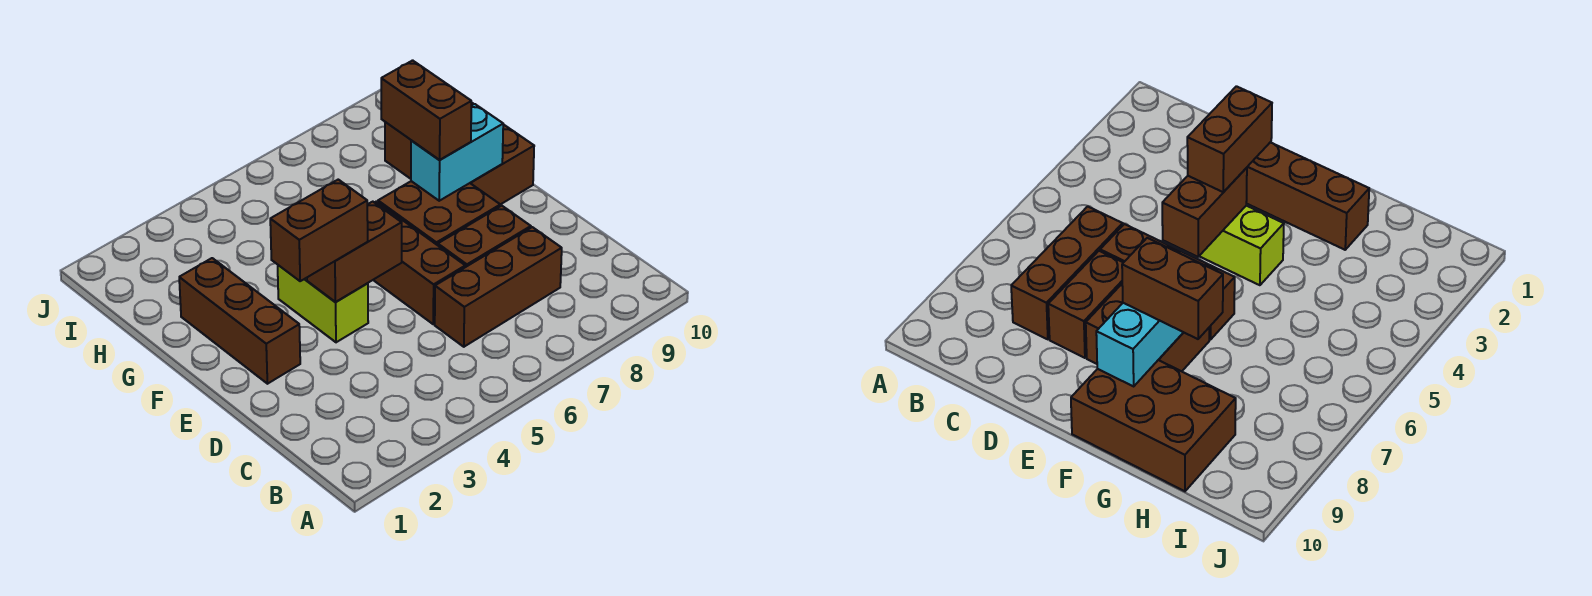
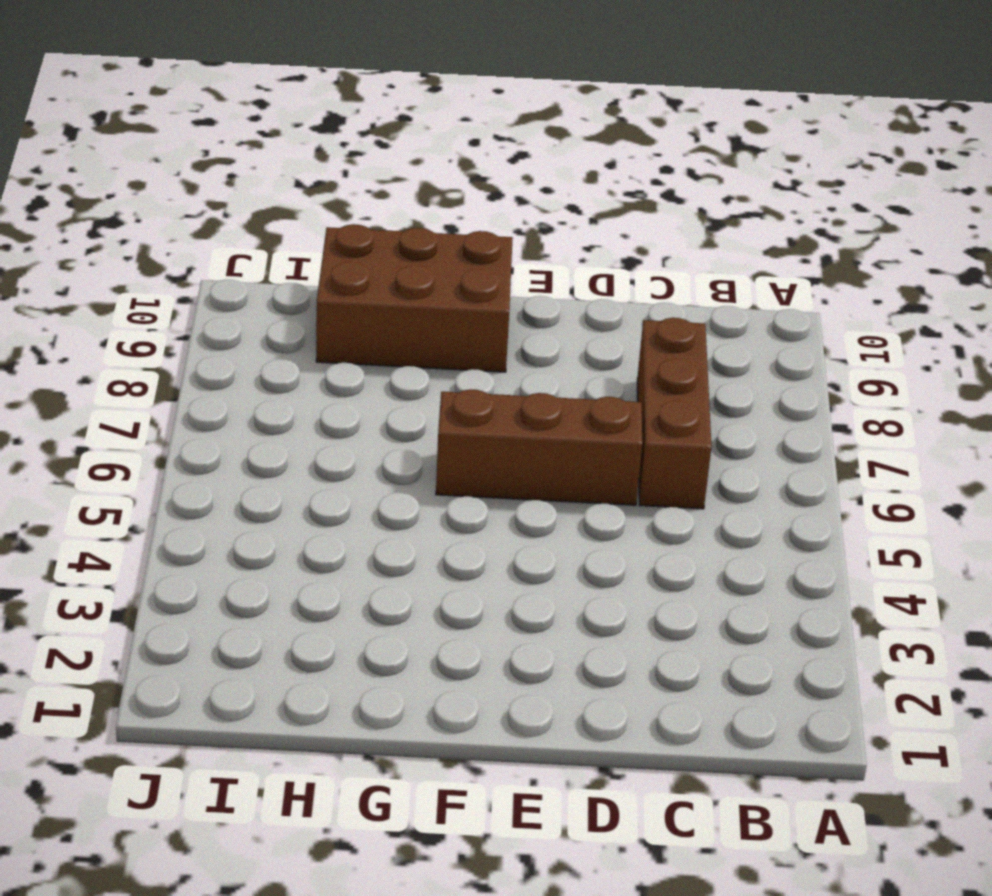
none -> brown 1x2 brick [438,206,531,267]
none -> brown 1x3 brick [179,258,300,384]

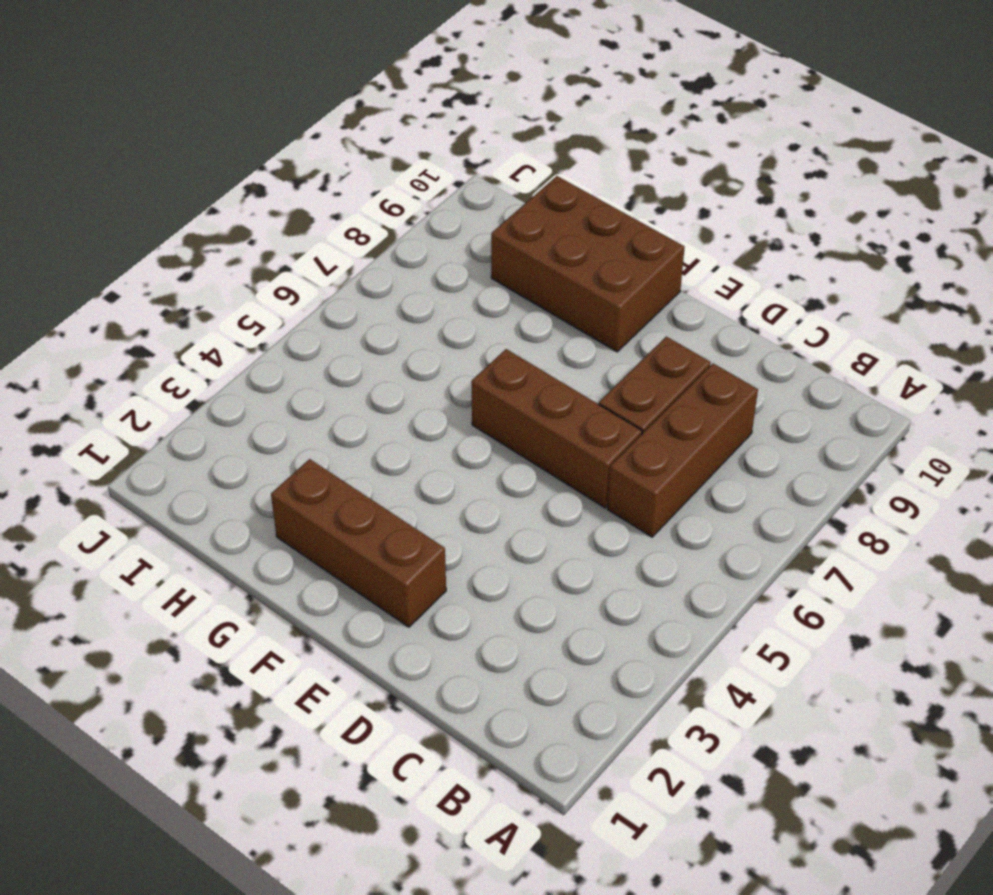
none -> lime 1x2 brick [278,265,368,342]
none -> brown 2x2 brick [378,181,500,245]

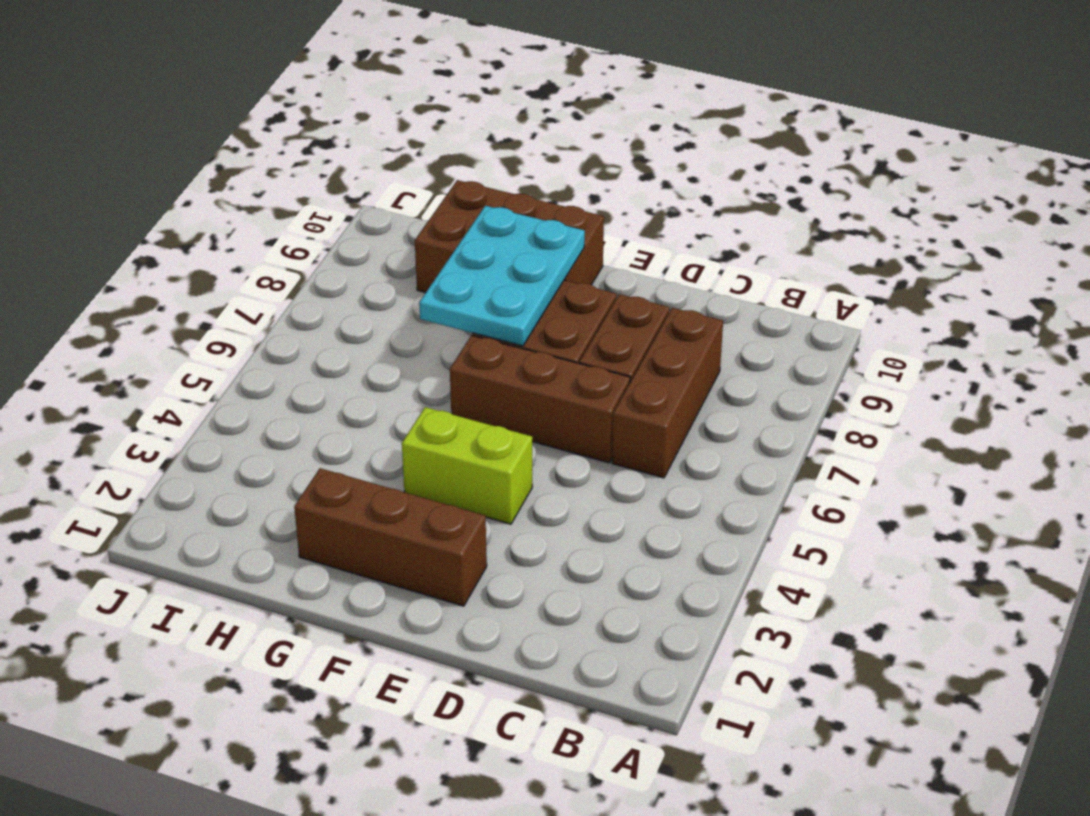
cyan 2x3 plate [419,206,585,346] -> cyan 1x2 brick [411,104,503,201]
none -> brown 1x2 brick [307,202,402,302]
none -> brown 1x2 brick [270,180,368,281]

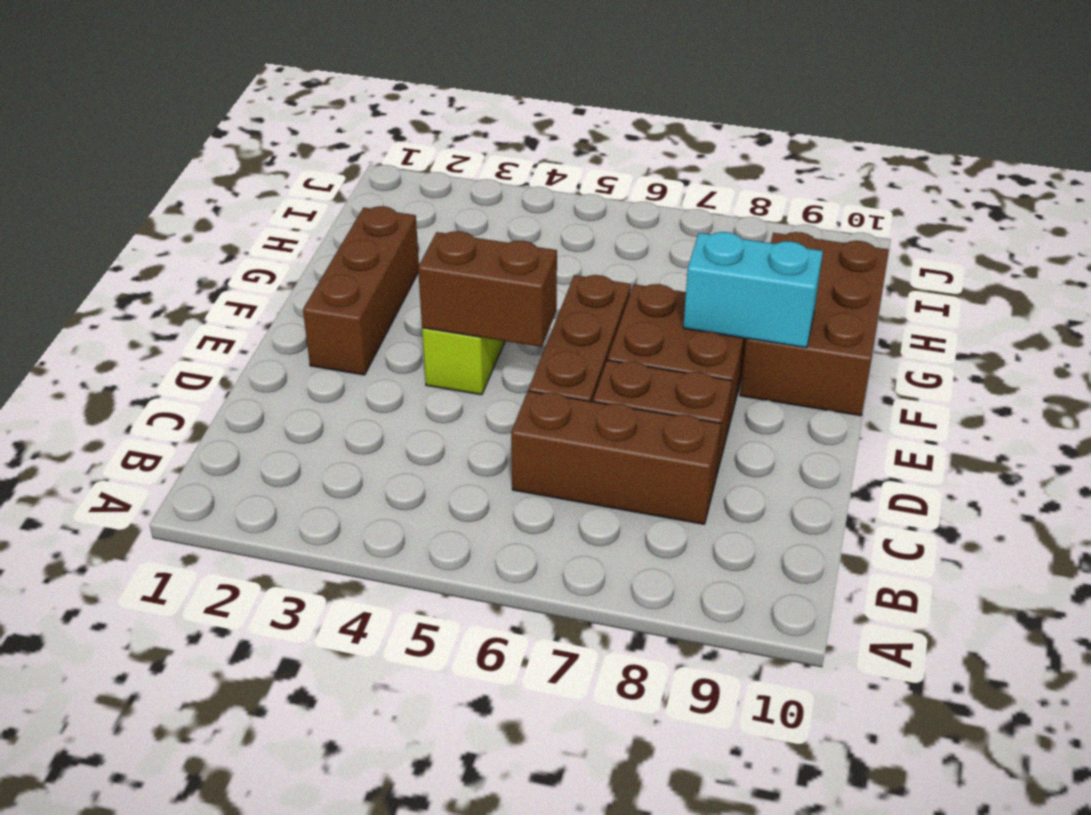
none -> brown 1x2 brick [270,180,368,281]
none -> brown 1x2 brick [381,60,471,160]

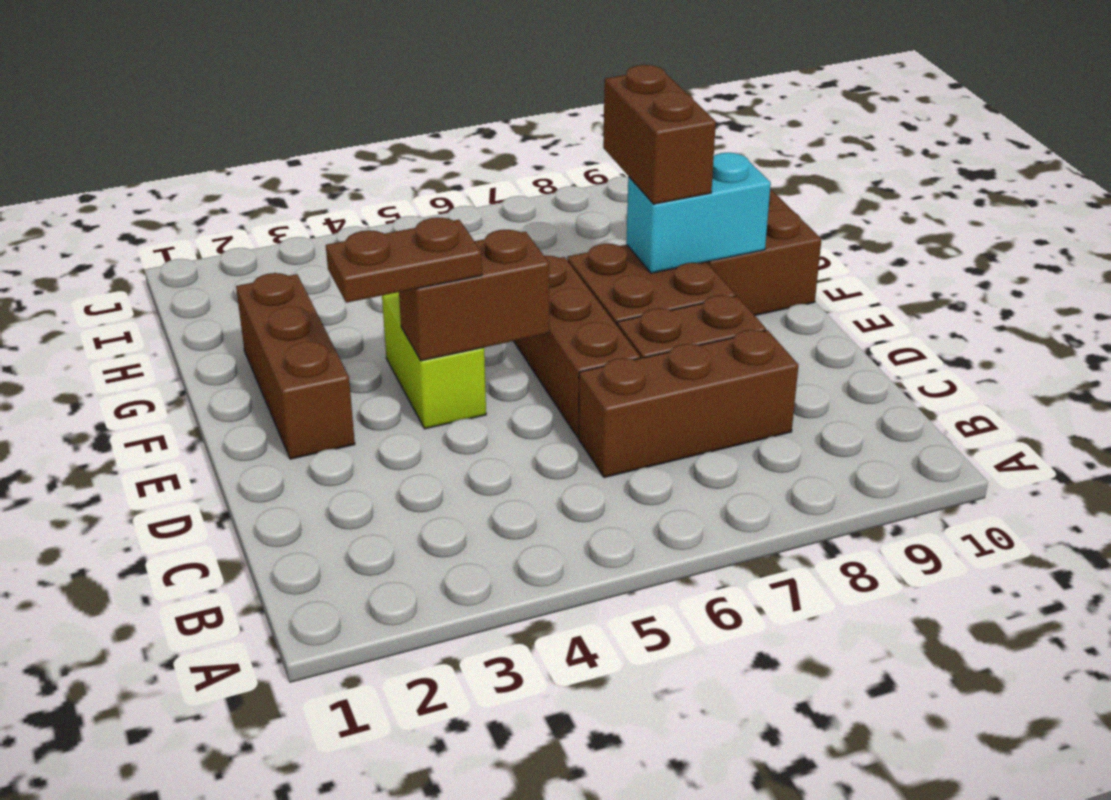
brown 1x2 plate [326,217,482,303] -> brown 1x2 brick [270,180,368,281]

